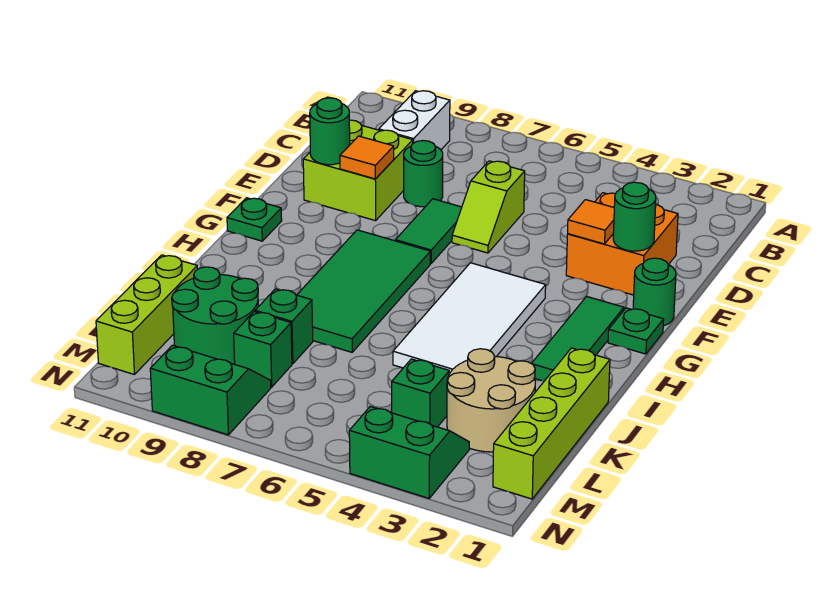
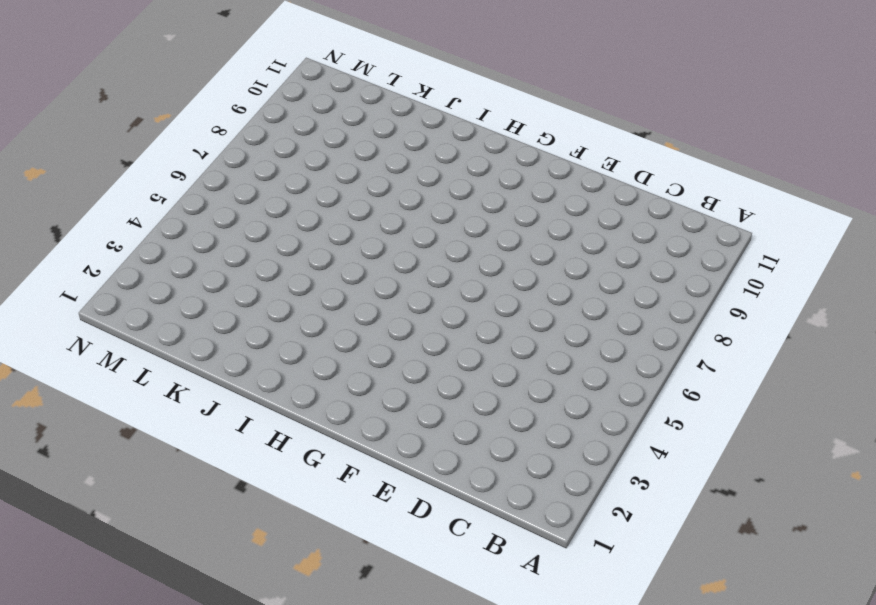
none -> white 1x2 brick [379,91,450,150]
none -> orange 2x2 brick [566,193,678,295]
none -> lime 1x2 slope [452,161,525,253]

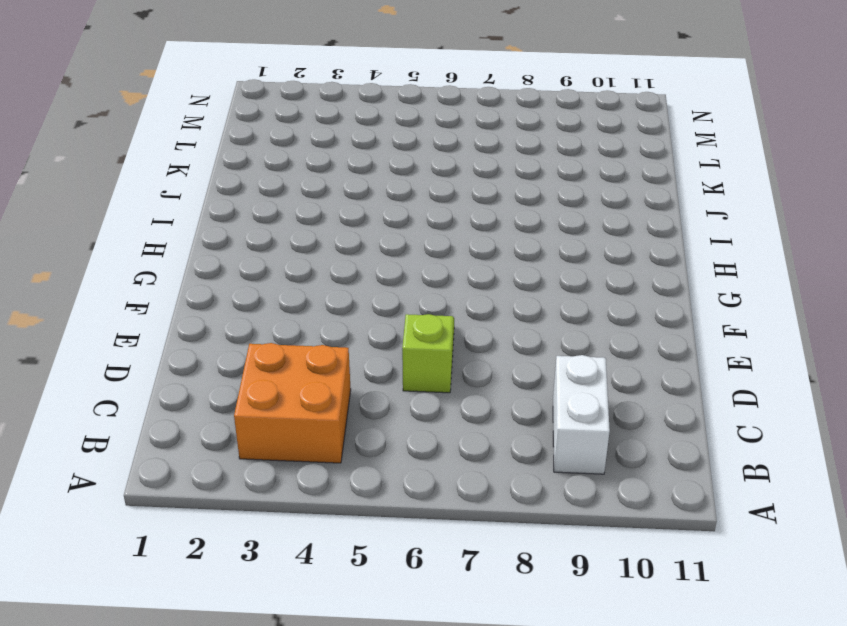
orange 2x2 brick [234,343,351,463] -> orange 2x2 brick moved to [566,193,678,295]
none -> green 1x1 round brick [404,141,443,207]
none -> lime 2x2 brick [303,120,413,221]
none -> green 1x2 tile [395,199,462,263]

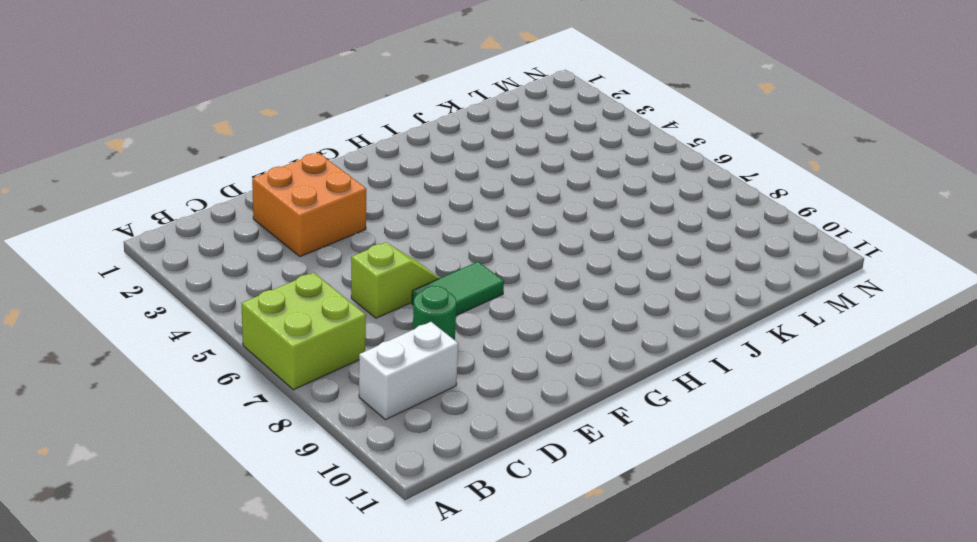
lime 2x2 brick [241,273,366,390] -> lime 2x2 brick moved to [303,120,413,221]
none -> green 1x1 round brick [633,258,676,326]
none -> green 1x1 plate [608,308,664,354]
none -> green 1x3 tile [531,296,624,381]

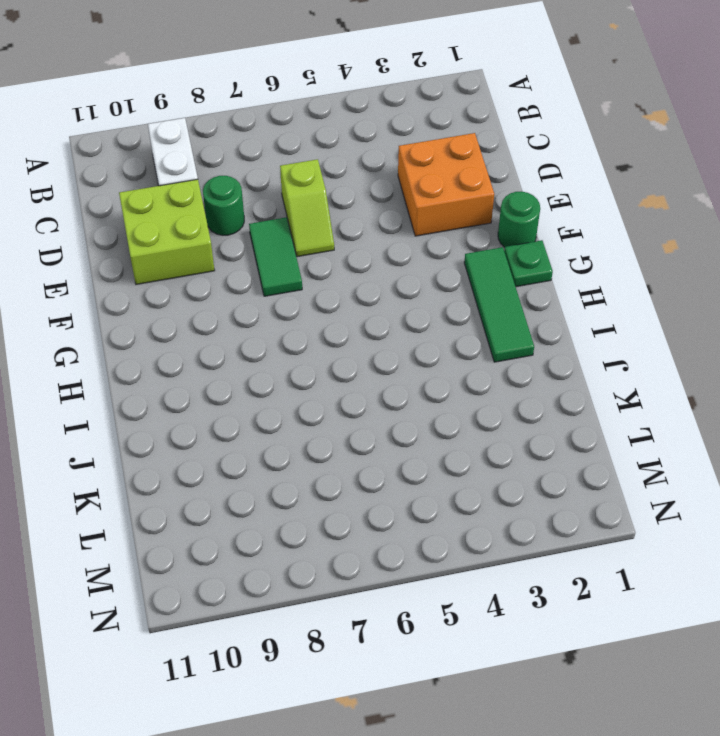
none -> white 2x4 tile [393,263,546,374]
none -> green 2x4 tile [297,230,430,352]
none -> green 1x1 plate [227,198,282,241]

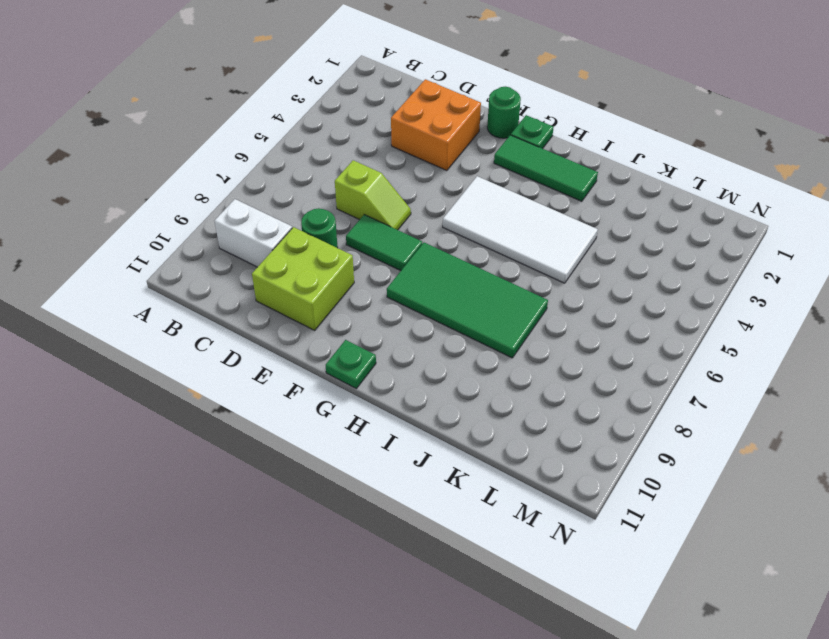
none -> lime 1x4 brick [493,348,610,499]
none -> tan 2x2 round brick [447,349,535,452]
none -> green 1x1 brick [255,289,313,364]

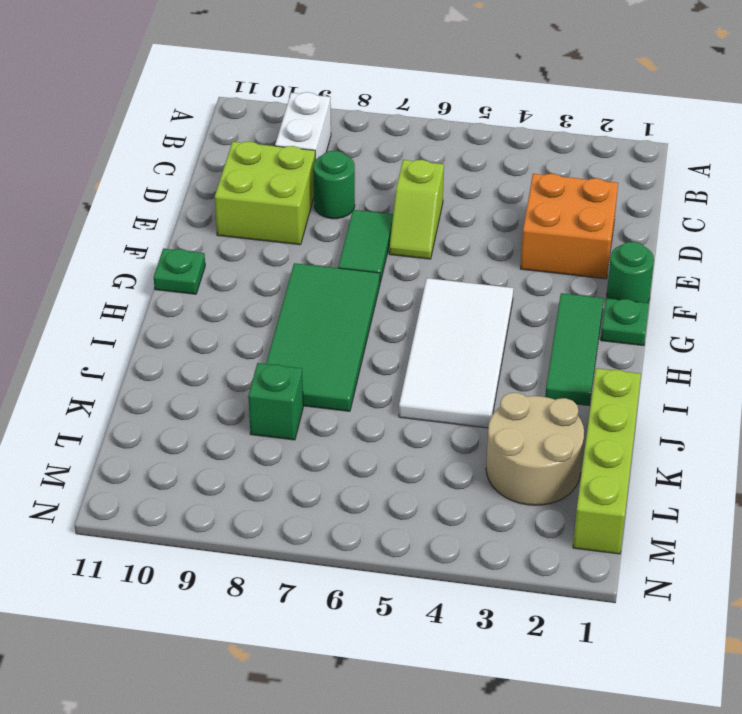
none -> green 2x2 round brick [172,267,258,364]
none -> lime 1x3 brick [96,255,198,375]
none -> green 1x1 brick [392,359,449,427]

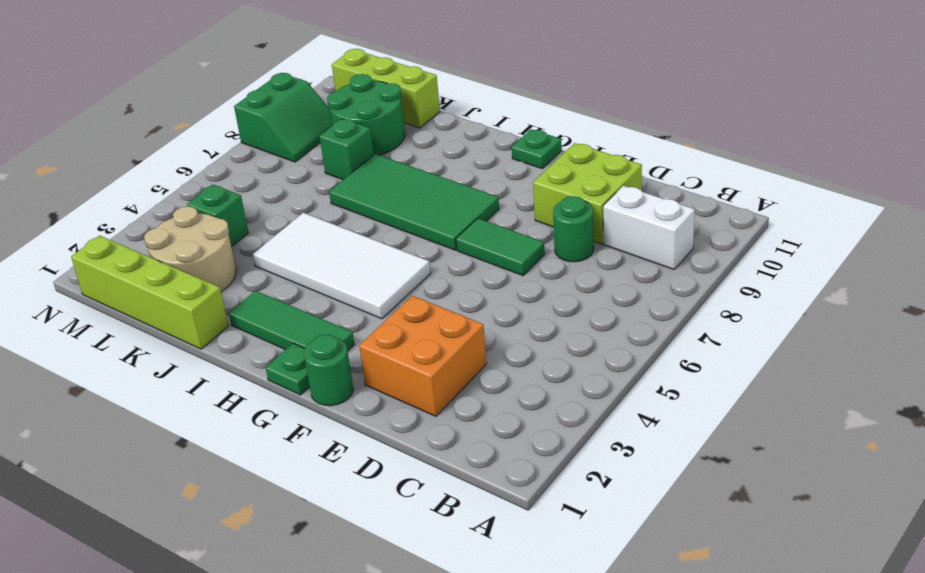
none -> lime 1x2 slope [452,161,525,253]
none -> green 1x1 brick [234,312,292,387]
none -> green 2x2 slope [349,406,469,498]

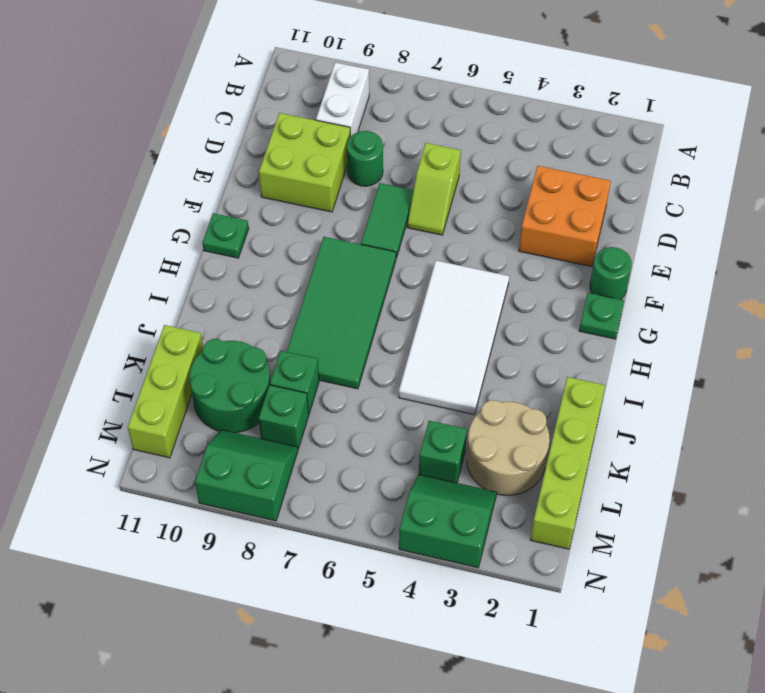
none -> green 1x3 tile [531,296,624,381]
none -> green 1x1 round brick [613,182,656,251]
none -> orange 1x1 tile [568,200,614,244]

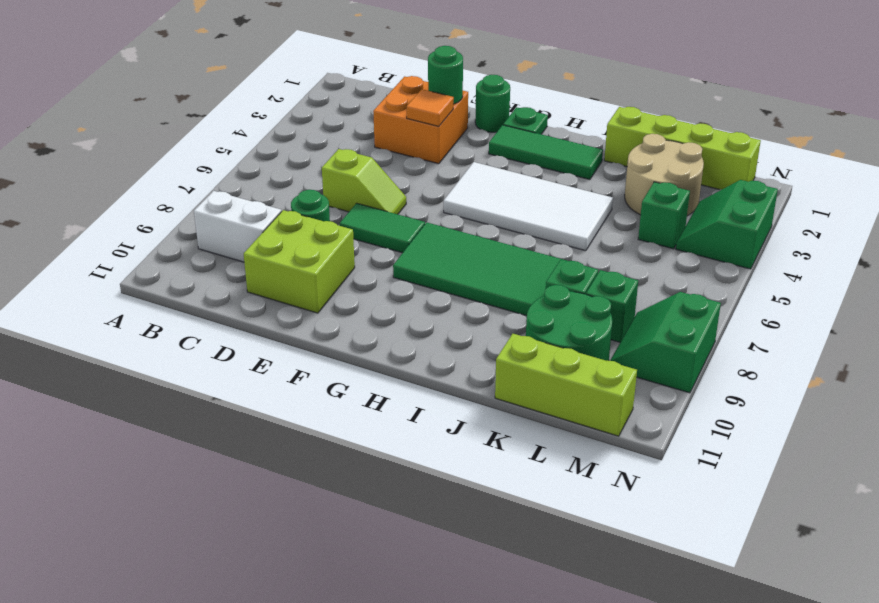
none -> green 1x1 plate [227,198,282,241]
none -> orange 1x1 tile [340,136,394,179]
none -> green 1x1 round brick [310,98,350,165]

